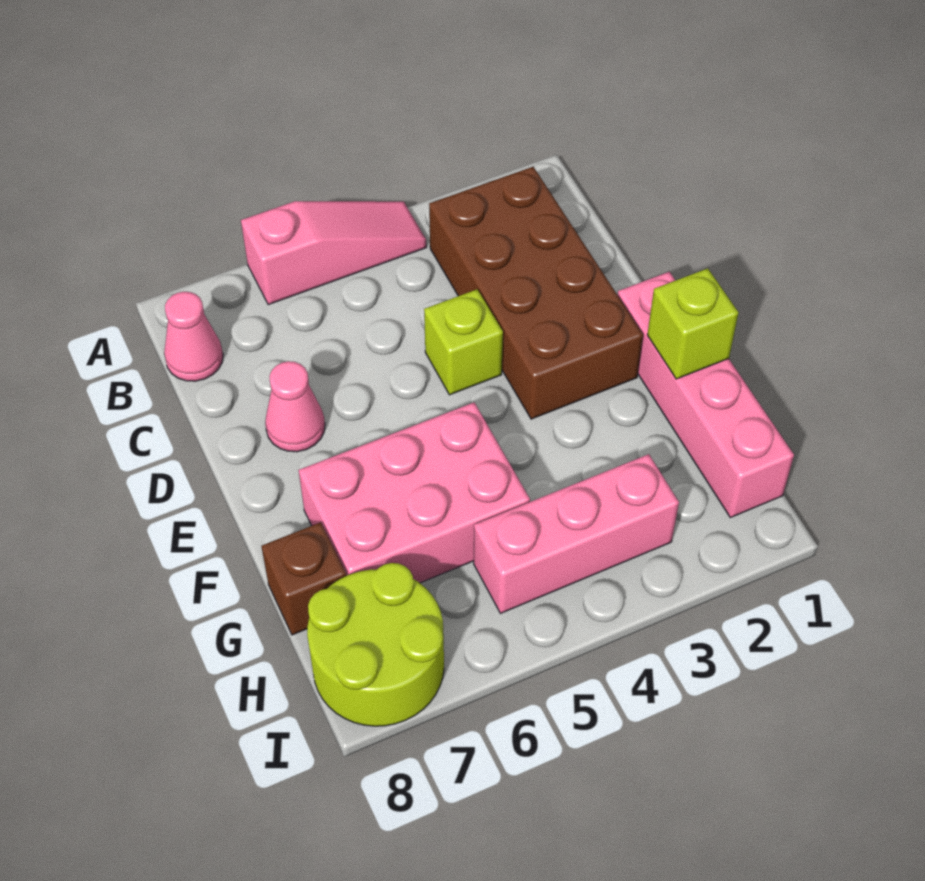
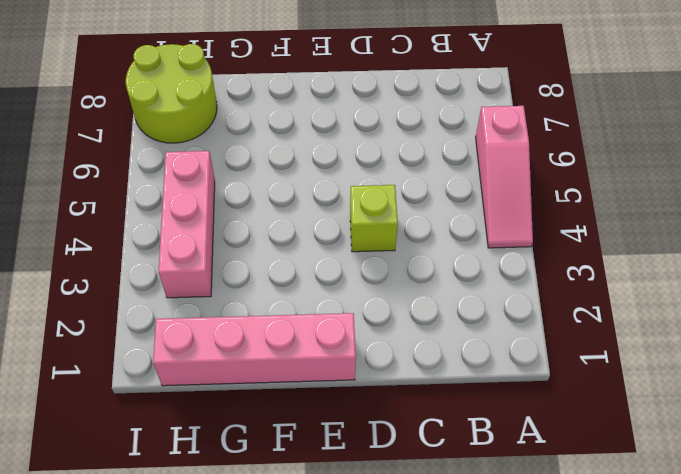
none -> brown 2x4 brick [429,167,643,419]
none -> pink 1x1 cone [164,292,223,381]

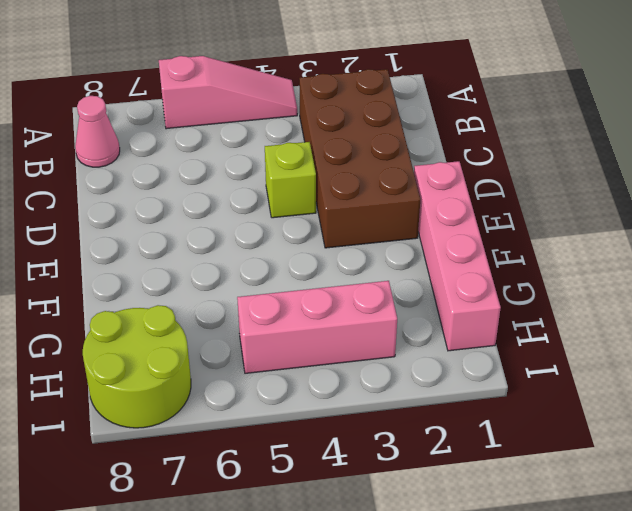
none -> pink 1x1 cone [265,361,325,452]
none -> pink 2x3 brick [299,403,530,583]

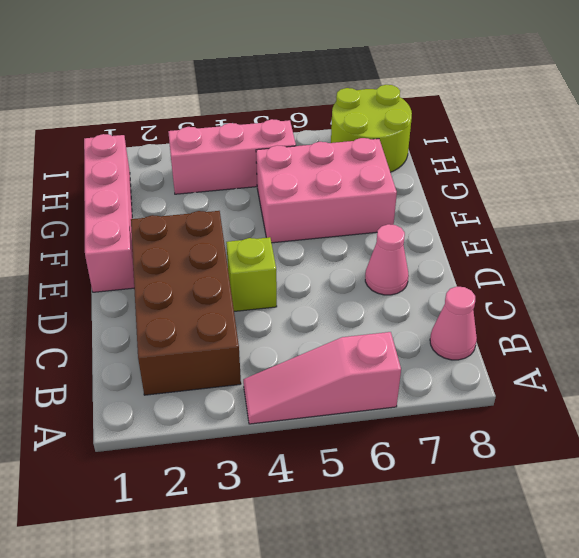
none -> brown 1x1 brick [261,522,346,635]
none -> lime 1x1 brick [647,268,738,379]

